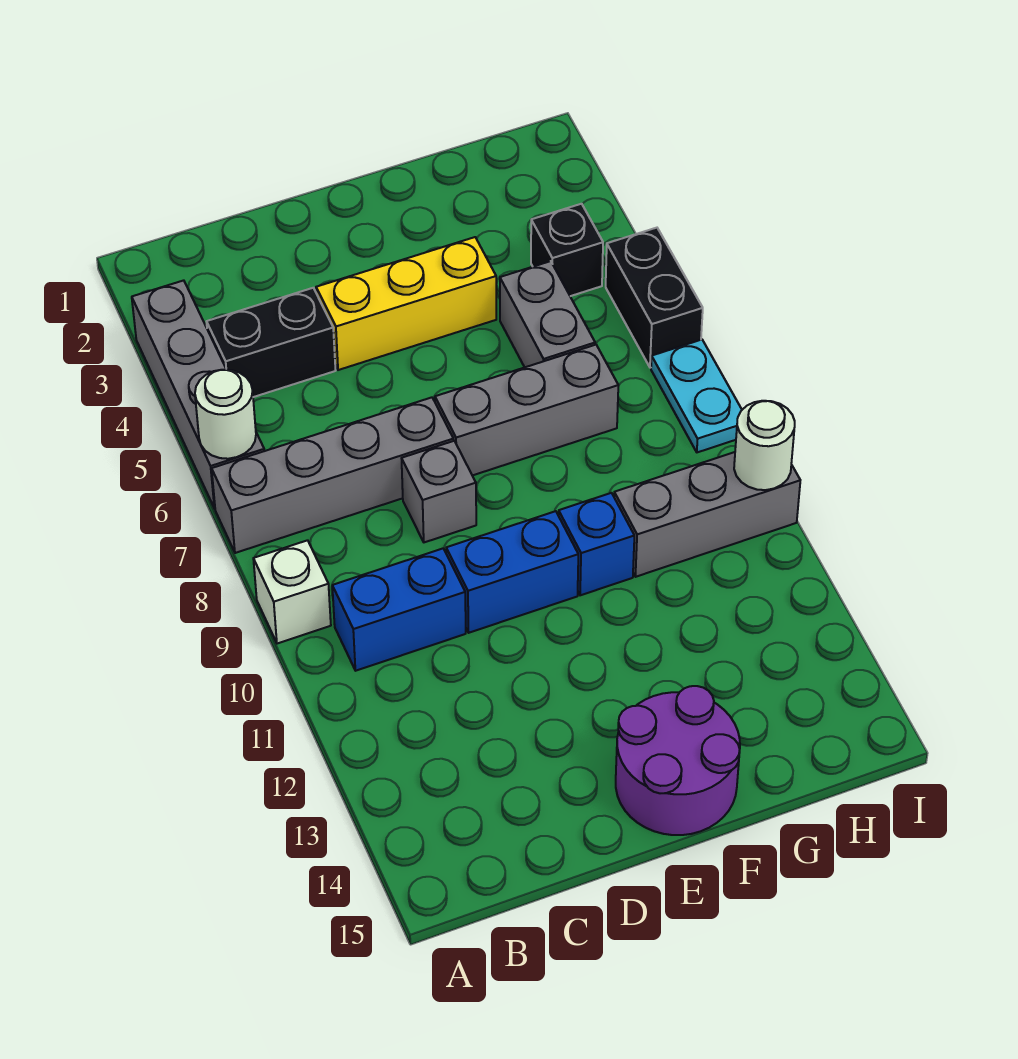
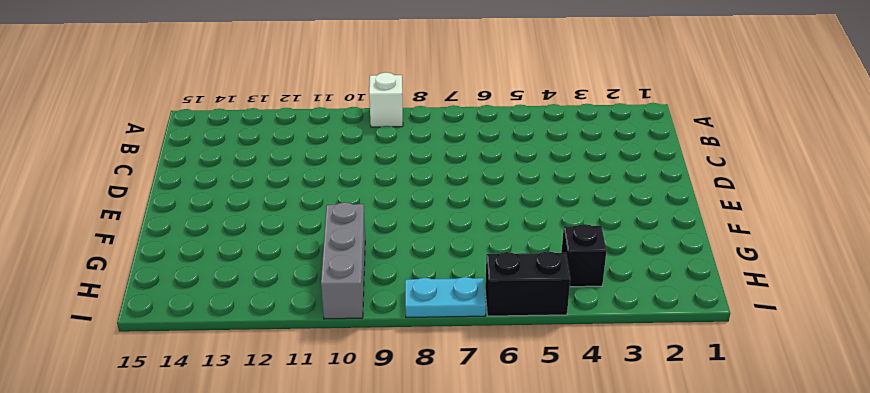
none -> grey 1x4 brick [132,280,264,509]
none -> grey 1x4 brick [212,397,453,553]
none -> black 1x2 brick [207,288,336,397]

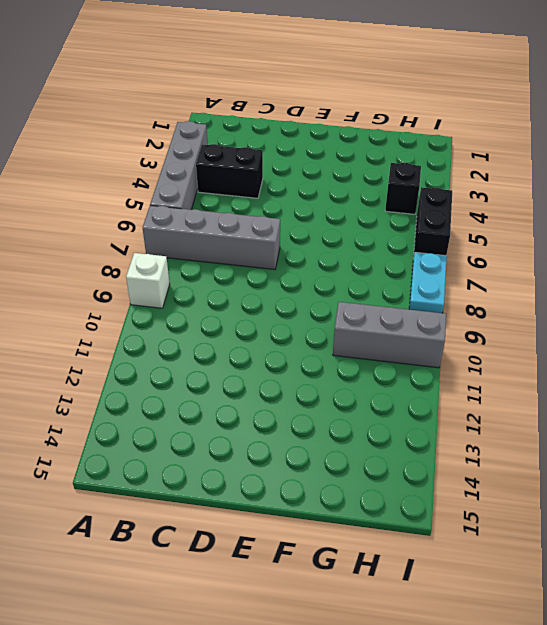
none -> blue 1x2 brick [332,549,466,671]
none -> yellow 1x3 brick [316,237,496,370]
none -> grey 1x1 brick [402,441,476,542]

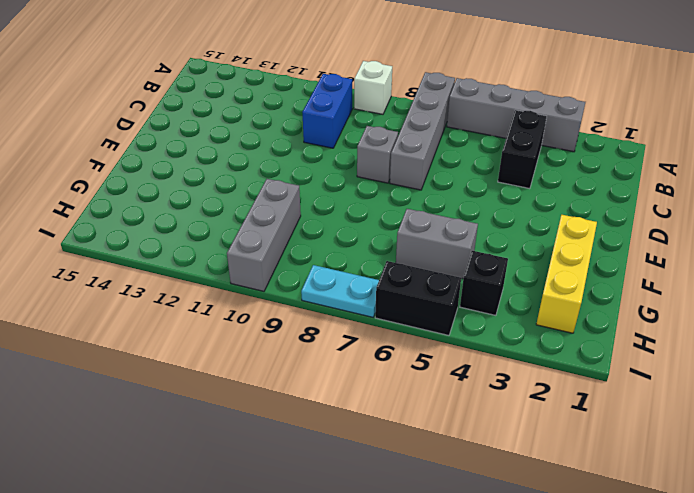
yellow 1x3 brick [536,215,597,333] -> yellow 1x3 brick moved to [316,237,496,370]
none -> blue 1x2 brick [446,511,578,633]
none -> grey 1x3 brick [435,345,618,476]
none -> purple 2x2 round brick [616,686,740,835]

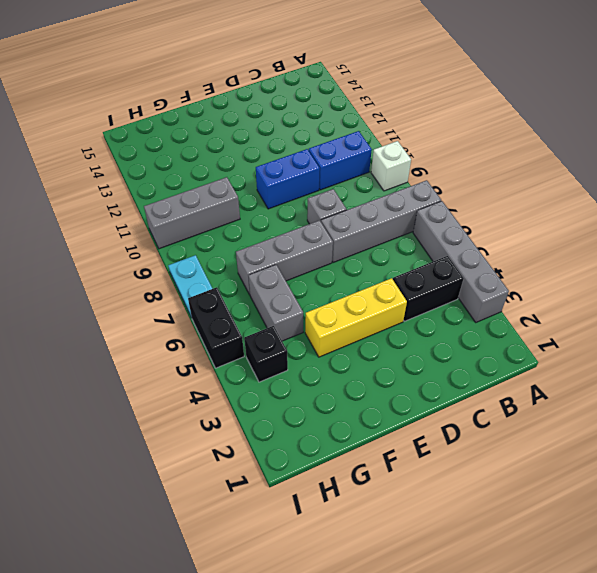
none -> purple 2x2 round brick [616,686,740,835]
none -> blue 1x1 brick [559,493,634,595]
none -> white 1x1 round brick [195,370,256,459]

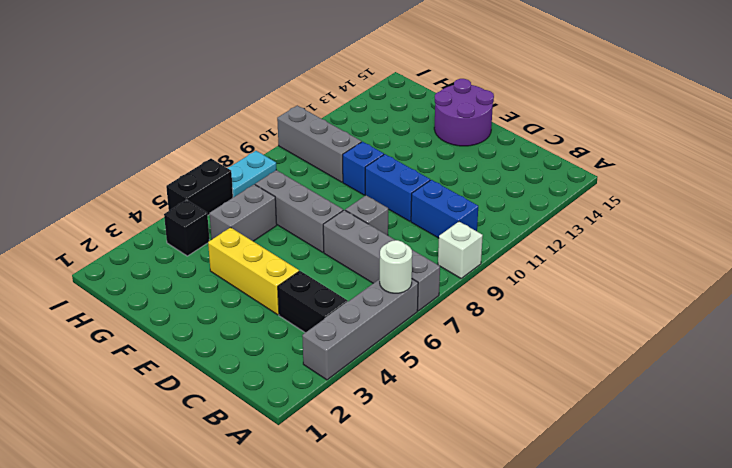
none -> white 1x1 round brick [734,401,795,490]

